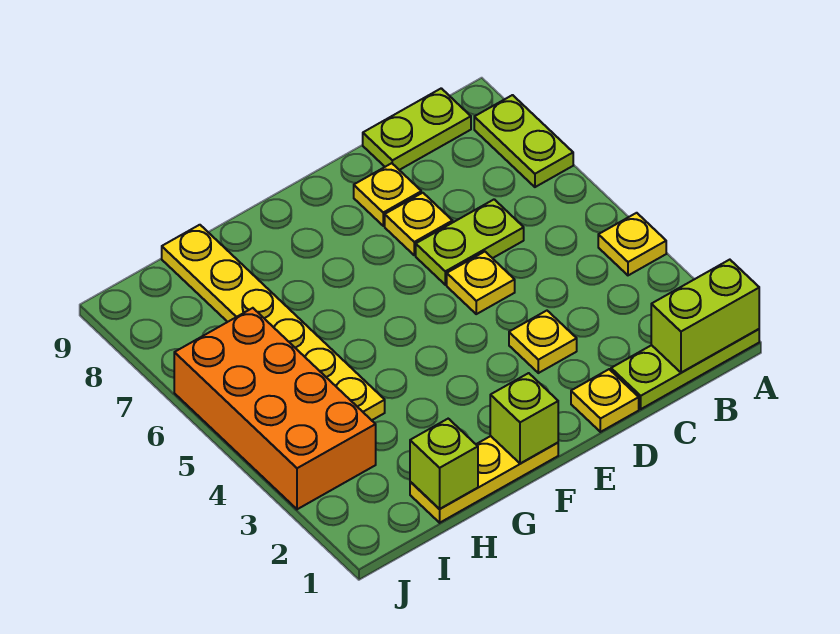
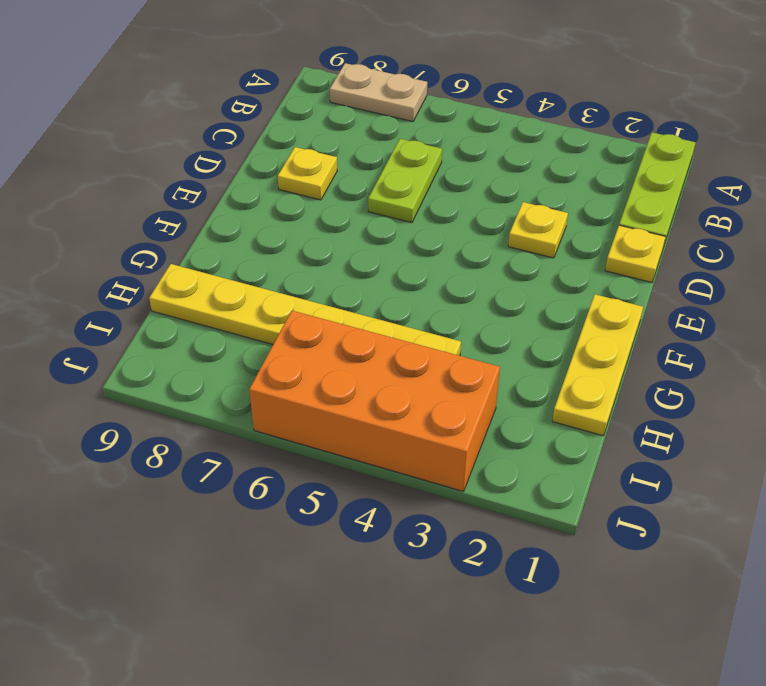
tan 1x2 plate [330,63,427,122] -> lime 1x2 plate [474,95,573,187]
none -> yellow 1x1 plate [598,213,666,275]
none -> lime 1x2 plate [363,88,471,170]
none -> yellow 1x1 plate [447,252,515,314]

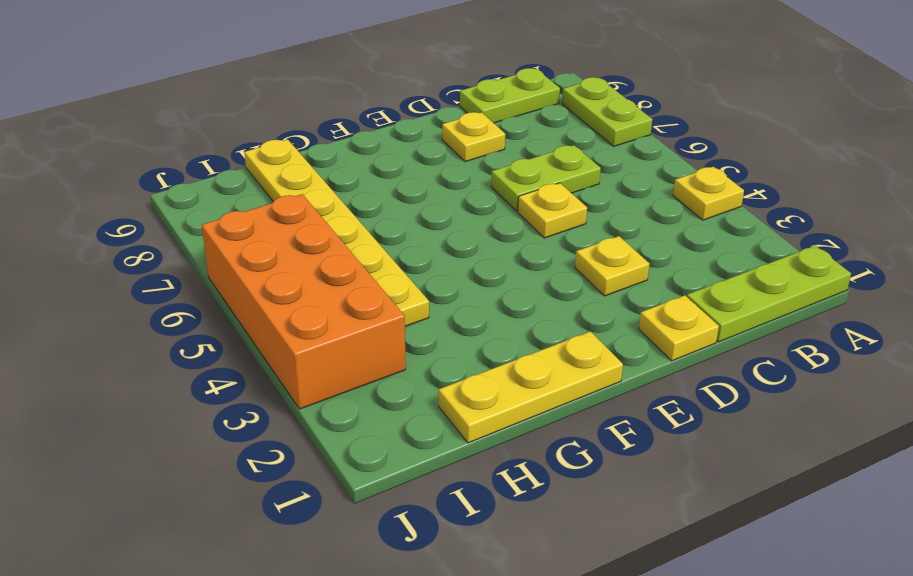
none -> yellow 1x1 plate [385,193,453,255]
none -> lime 1x2 brick [651,260,759,373]
none -> lime 1x1 brick [490,373,558,463]

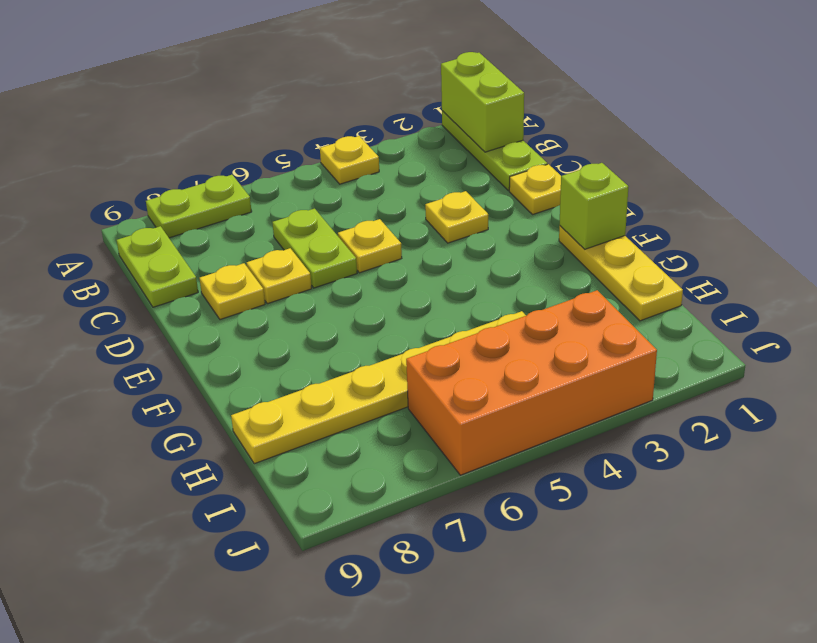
none -> lime 1x1 brick [410,419,478,509]

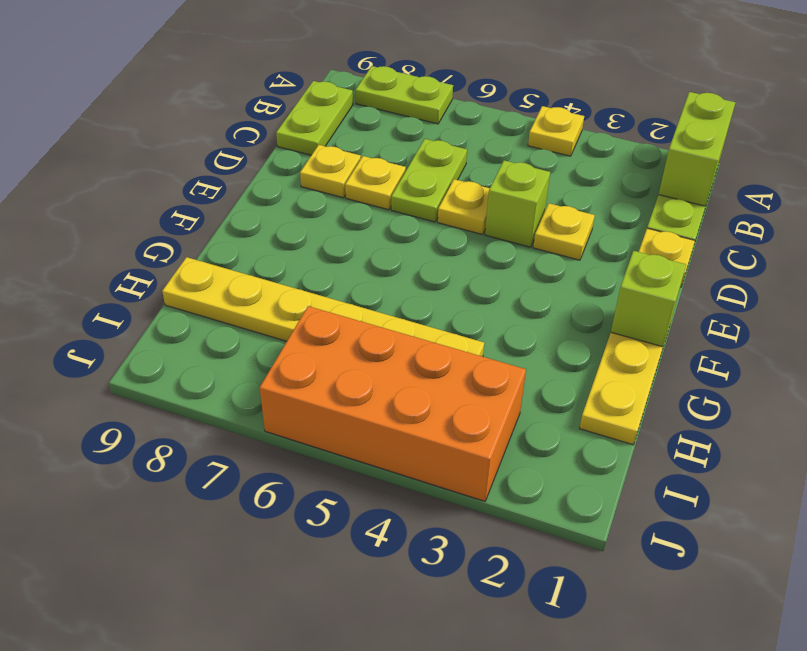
lime 1x1 brick [485,160,550,247] -> lime 1x1 brick moved to [410,419,478,509]

